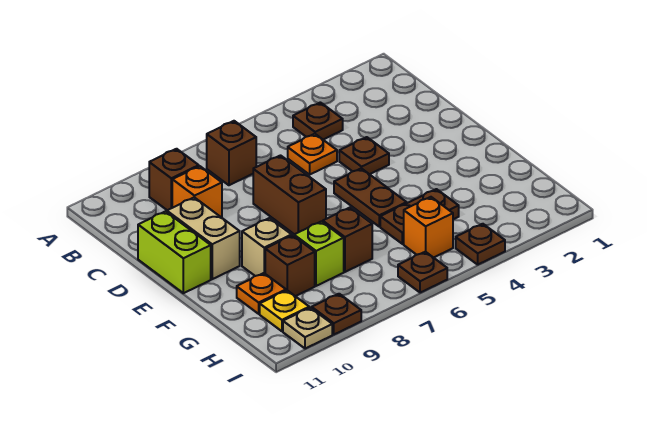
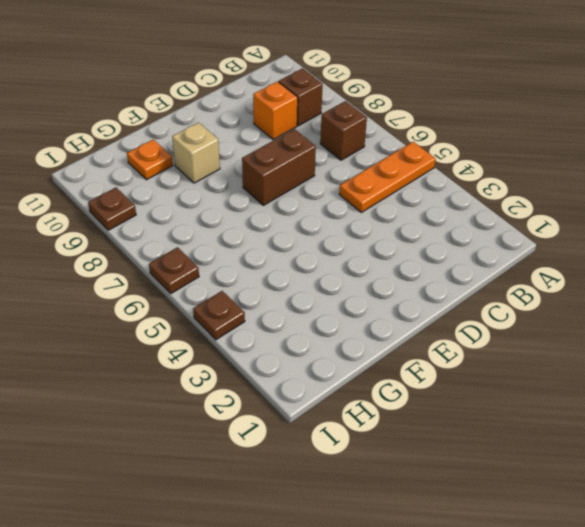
orange 1x3 plate [339,142,436,212] -> orange 1x1 plate [288,134,337,175]
none -> brown 1x1 plate [293,102,343,139]
none -> brown 1x1 plate [339,137,389,174]
none -> tan 1x2 brick [167,197,240,279]

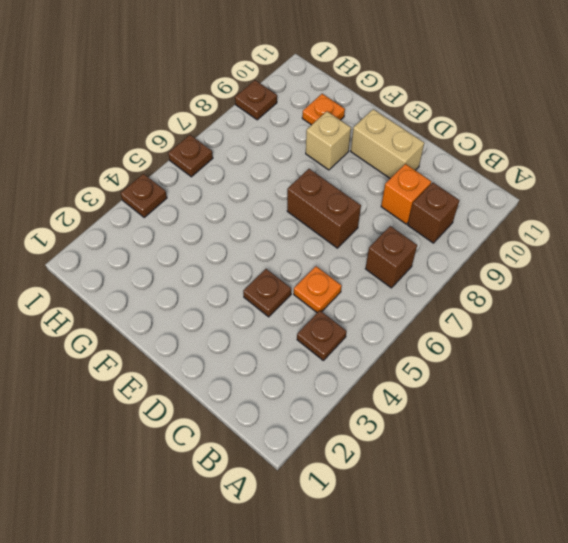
none -> lime 1x2 brick [138,211,211,293]
none -> brown 1x2 plate [334,168,407,227]
none -> brown 1x2 plate [380,189,459,244]

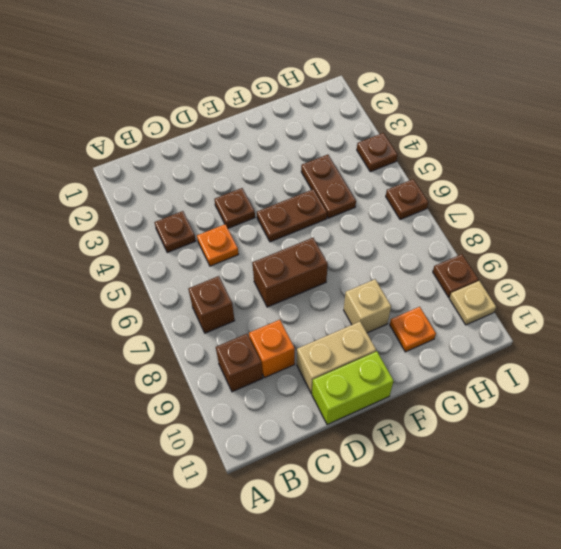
none -> brown 1x1 brick [323,208,372,272]
none -> lime 1x1 brick [294,221,344,286]
none -> brown 1x1 brick [265,235,315,296]

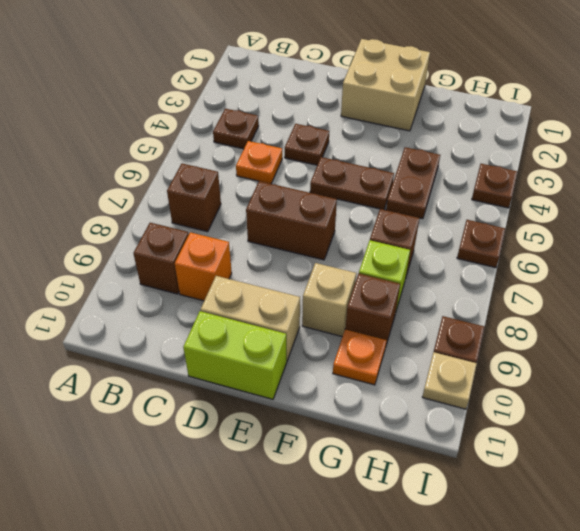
tan 2x2 brick [341,39,430,131] -> none
none -> orange 1x1 brick [404,197,453,258]
none -> yellow 1x1 plate [260,290,309,331]

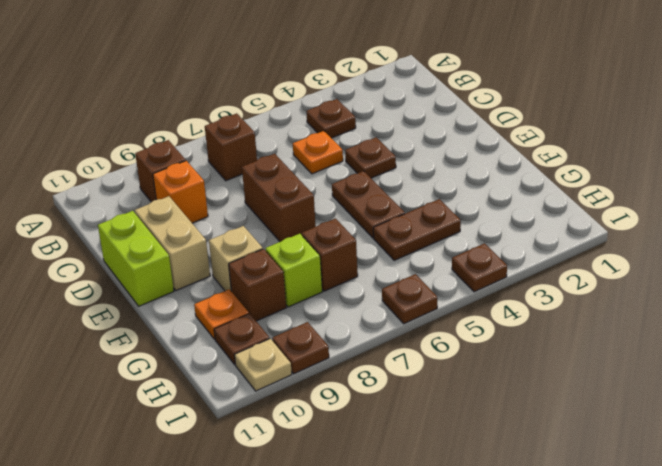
brown 1x1 plate [214,314,270,365] -> yellow 1x1 plate [260,290,309,331]
none -> orange 1x1 brick [404,197,453,258]

